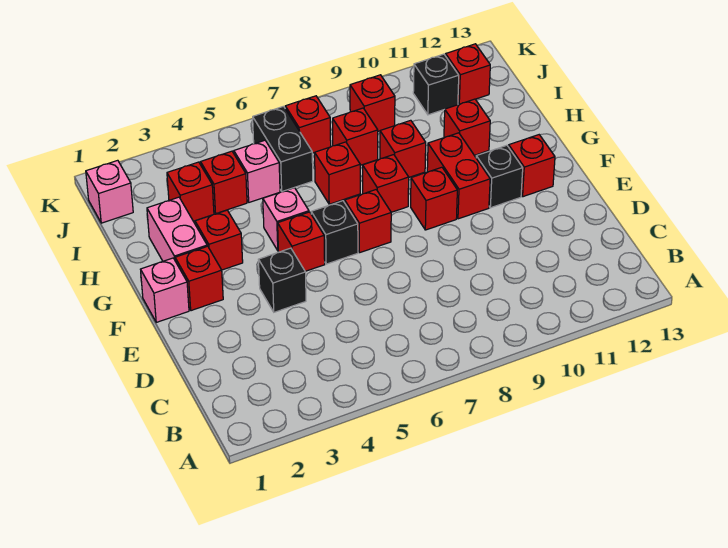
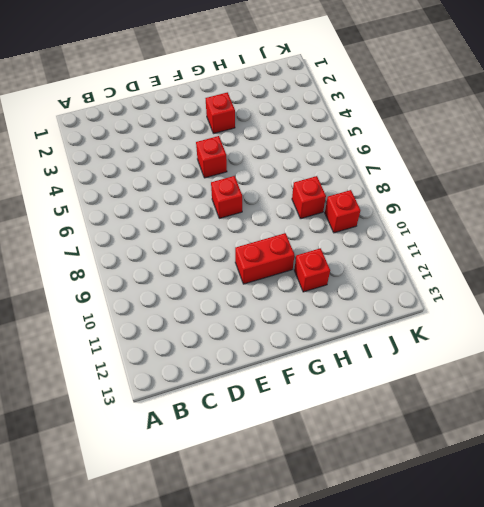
none -> black 1x1 brick [259,248,306,312]
none -> pink 1x1 brick [141,258,189,322]
none -> red 1x1 brick [175,246,223,311]

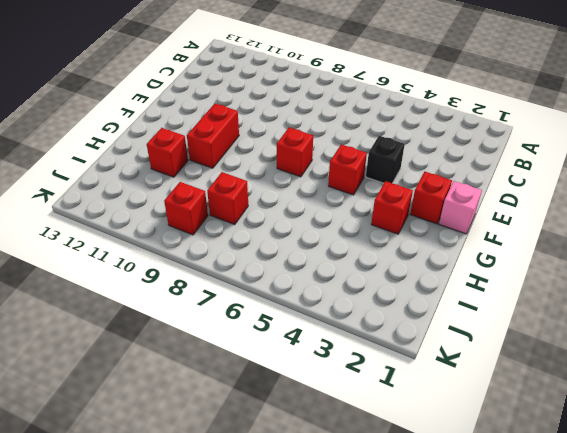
none -> black 1x1 brick [311,201,358,264]
none -> red 1x1 brick [411,167,457,230]
none -> black 1x1 brick [476,145,523,208]

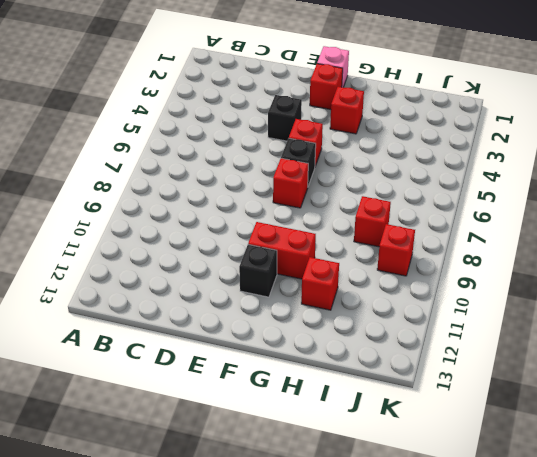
none -> red 1x1 brick [411,167,457,230]
none -> red 1x1 brick [509,135,555,197]
none -> pink 1x2 brick [147,197,207,261]

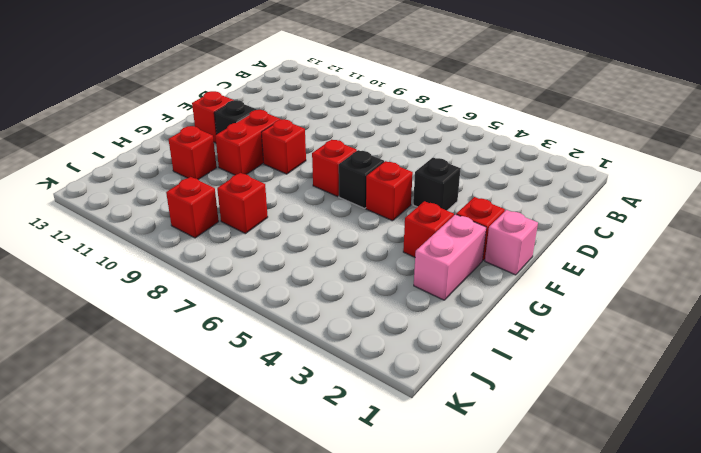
none -> pink 1x1 brick [263,188,309,250]
none -> red 1x1 brick [363,155,409,212]
none -> red 1x1 brick [315,142,360,204]

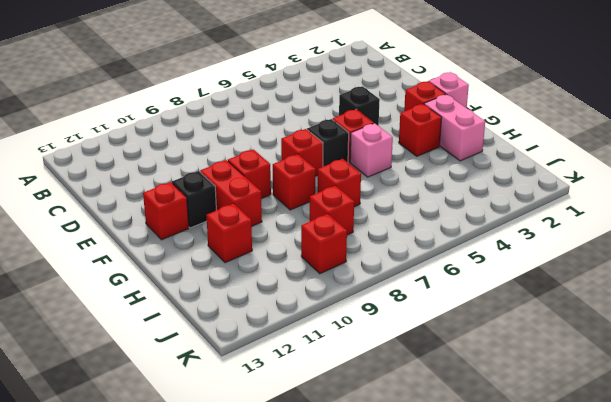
none -> red 1x1 brick [380,120,426,177]
none -> red 1x1 brick [167,162,214,221]
none -> red 1x1 brick [201,151,247,214]

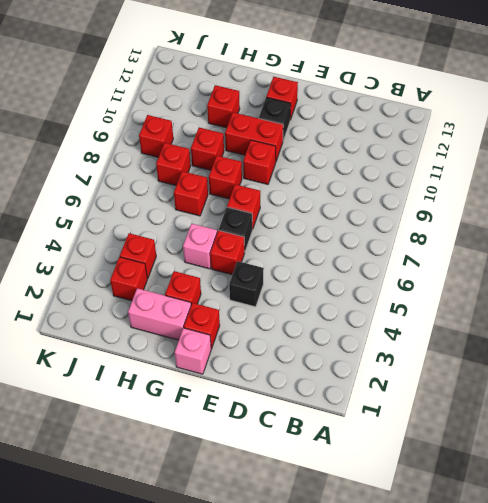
none -> pink 1x1 brick [234,140,280,202]
none -> black 1x2 brick [253,106,313,192]
none -> pink 1x1 brick [86,160,133,223]

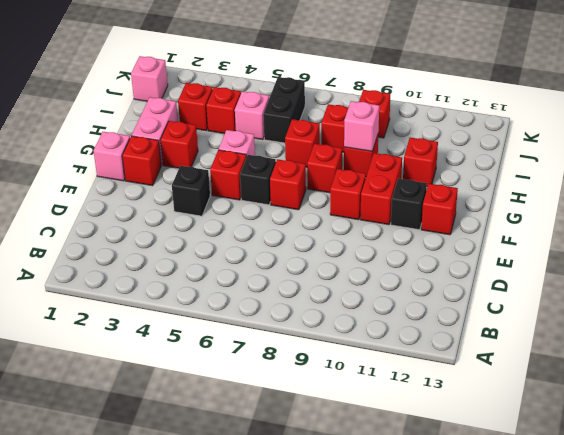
pink 1x1 brick [344,101,379,151] -> none
none -> red 1x1 brick [285,96,331,153]
none -> black 1x1 brick [413,54,459,115]
none -> red 1x1 brick [446,44,490,104]

